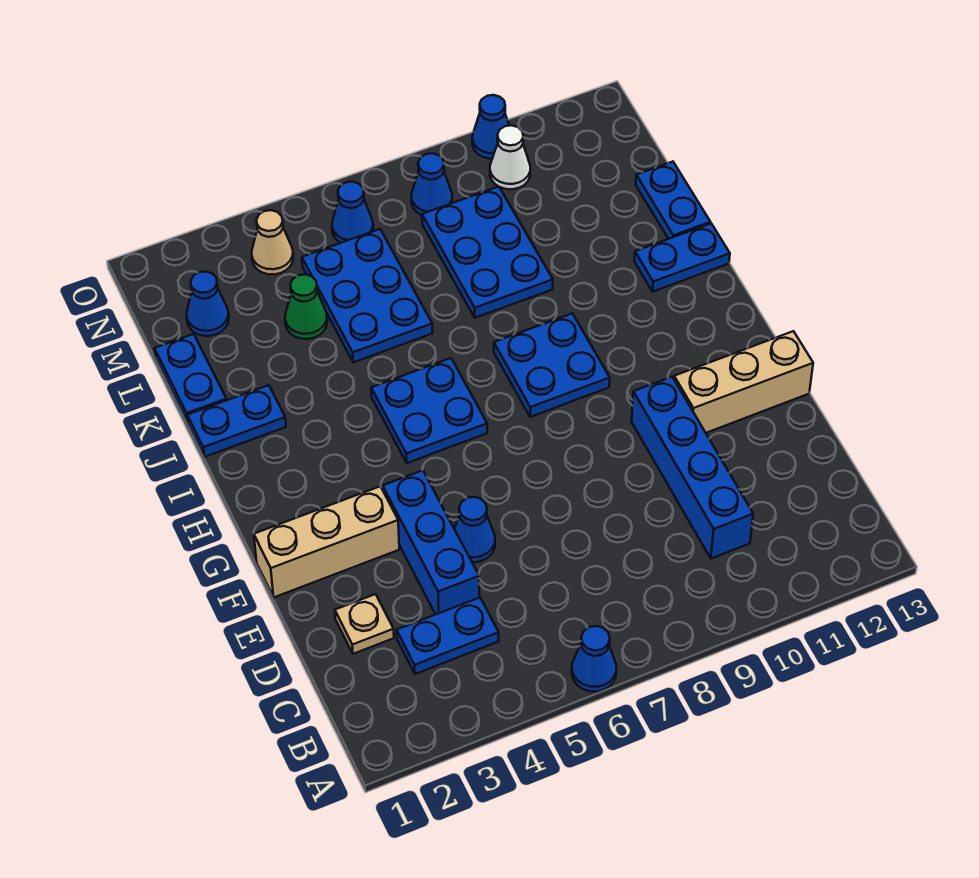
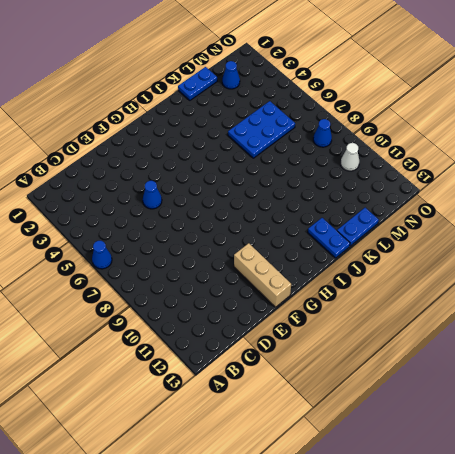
none -> blue 1x2 plate [397,598,499,674]
none -> blue 1x4 brick [632,377,753,558]
none -> tan 1x1 plate [335,594,394,654]

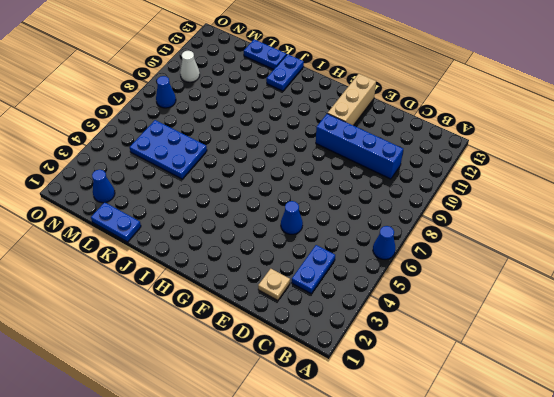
none -> blue 1x3 brick [383,470,479,614]
none -> tan 1x3 brick [254,486,399,597]
none -> blue 2x2 plate [371,358,487,463]

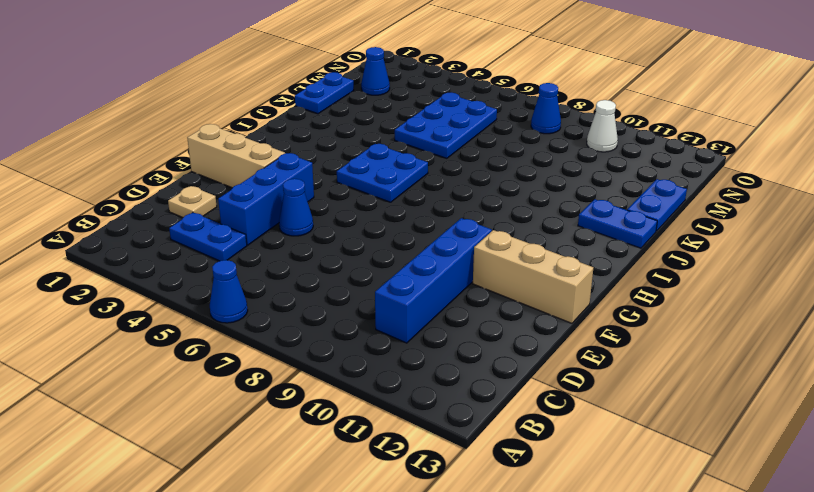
none -> blue 2x2 plate [494,313,610,417]
none -> blue 1x2 plate [187,385,286,457]
none -> blue 2x3 plate [422,187,553,318]

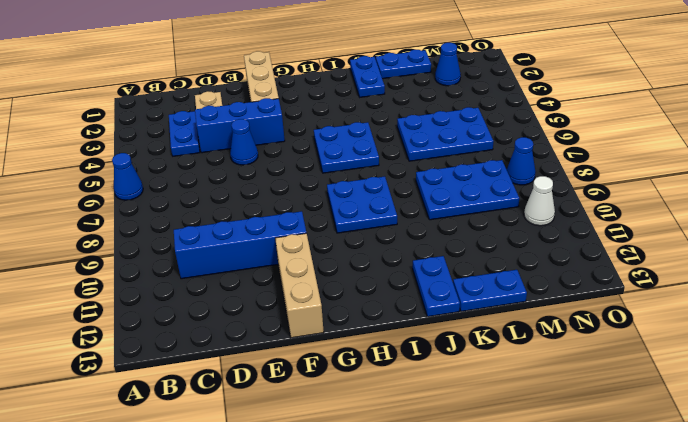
none -> green 1x1 cone [285,274,327,339]
none -> tan 1x1 cone [252,210,293,274]
none -> blue 1x1 cone [332,182,373,243]

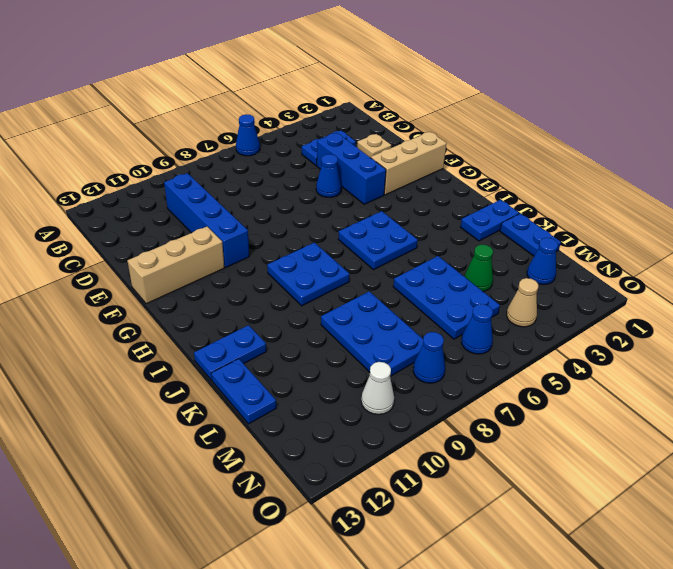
none -> blue 1x1 cone [472,95,509,159]

